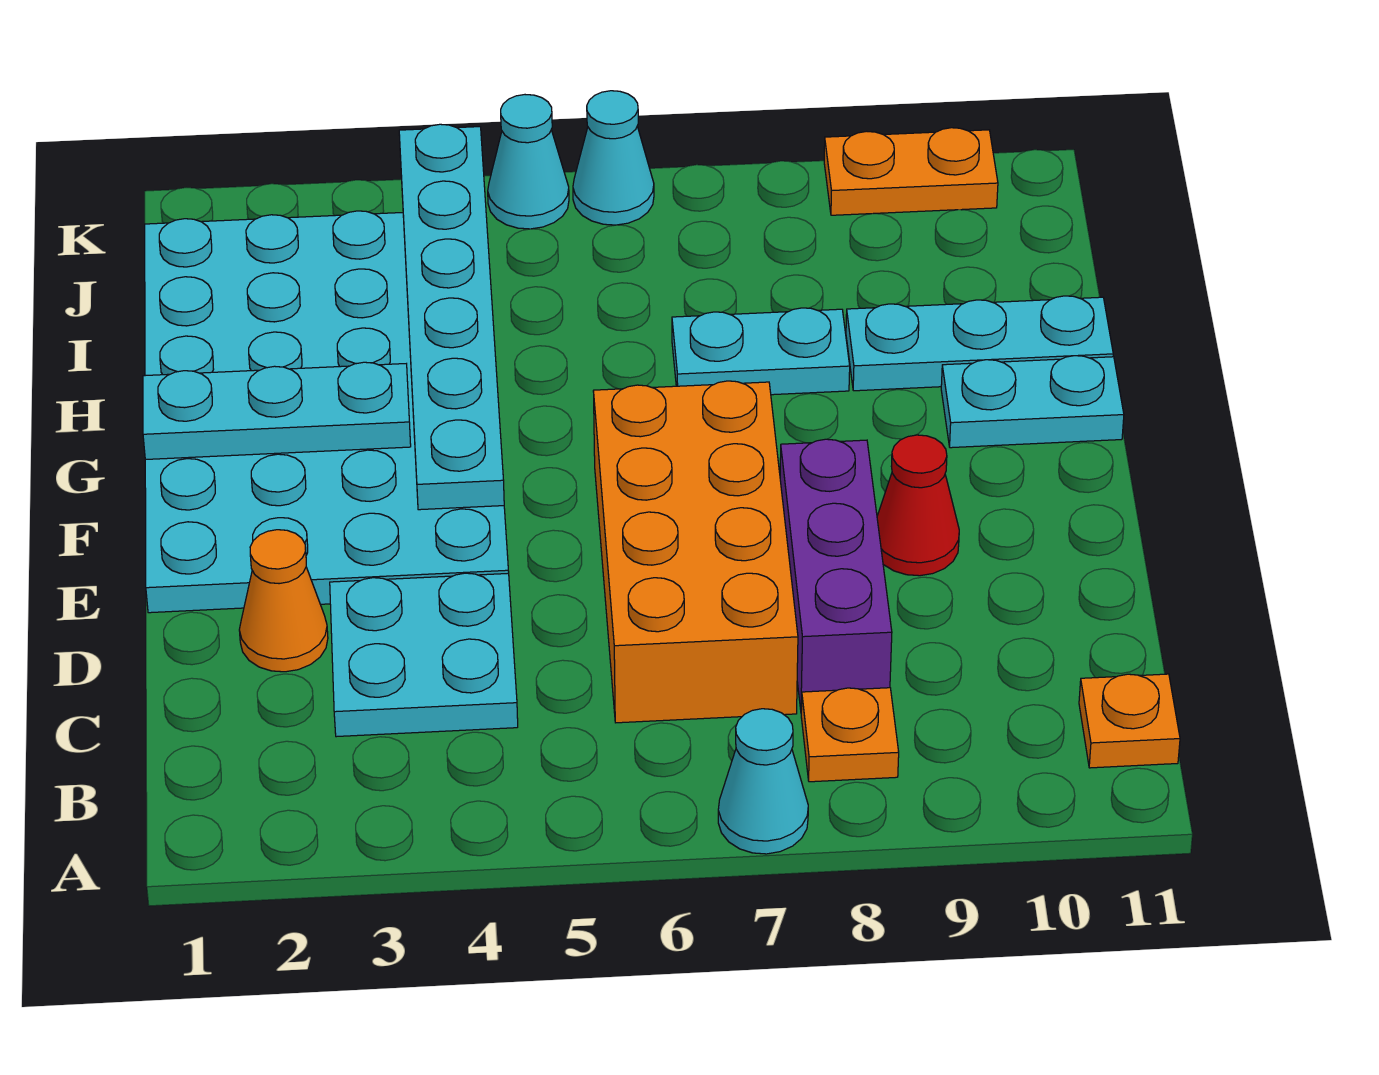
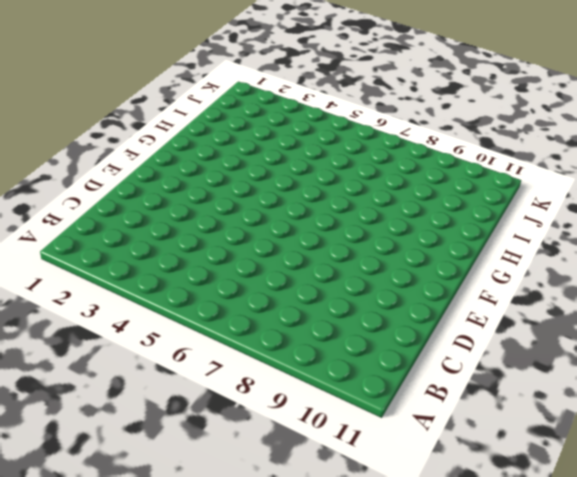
none -> cyan 1x1 cone [718,709,808,854]
none -> orange 1x1 plate [801,688,899,782]
none -> orange 1x1 plate [1079,674,1180,768]

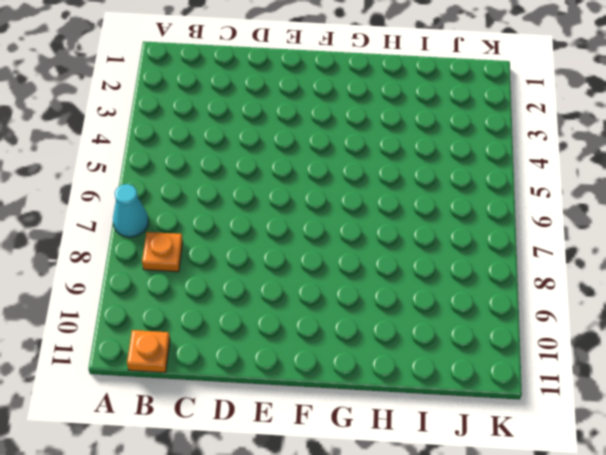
none -> cyan 2x2 plate [330,573,518,737]
none -> orange 2x4 brick [593,381,798,723]
none -> purple 1x3 brick [780,439,892,710]

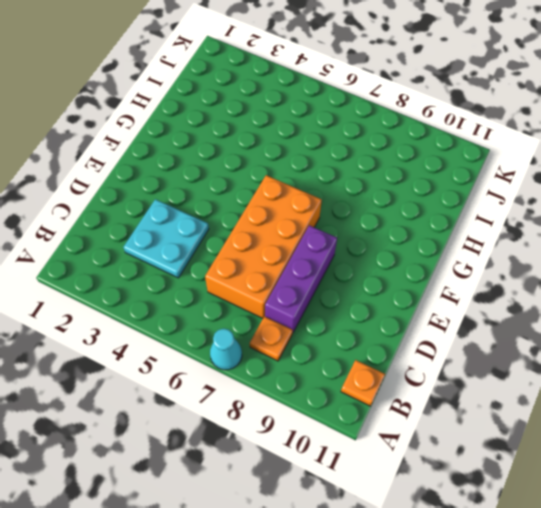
none -> orange 1x1 cone [239,530,328,672]
none -> cyan 4x6 plate [145,211,509,613]
none -> red 1x1 cone [877,435,959,576]

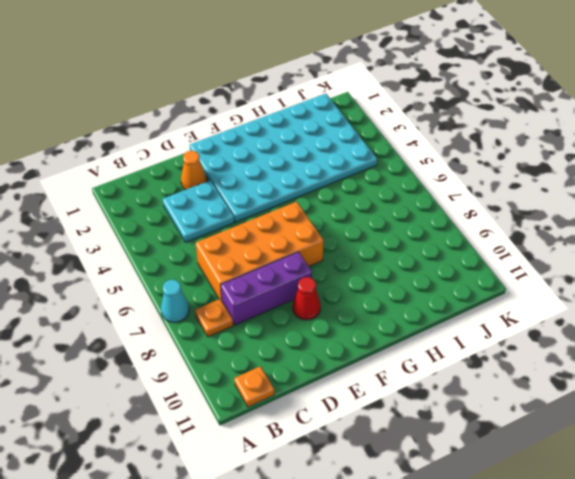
none -> cyan 1x2 plate [941,356,1124,448]
none -> cyan 1x2 plate [672,308,850,395]
none -> cyan 1x3 plate [846,296,1113,391]

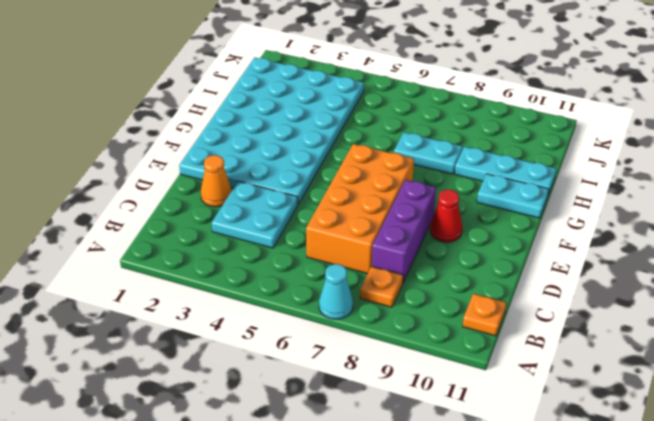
none -> cyan 1x1 cone [488,95,569,229]
none -> cyan 1x1 cone [573,91,654,225]
none -> orange 1x2 plate [824,128,998,215]

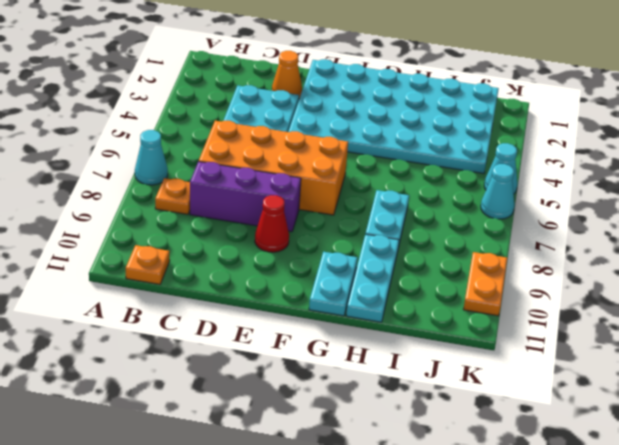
none -> cyan 1x6 plate [399,124,504,510]
none -> cyan 1x3 plate [143,362,411,460]

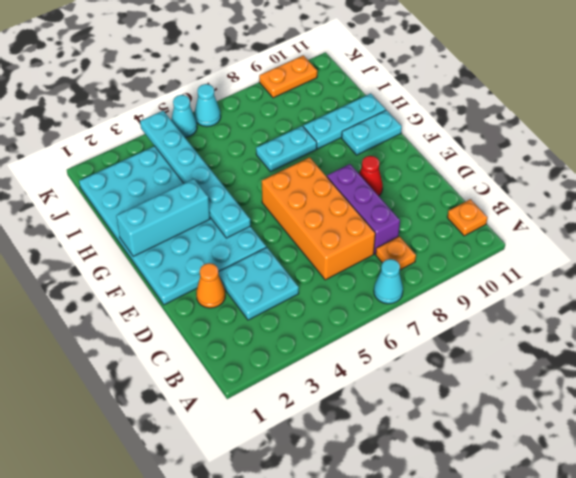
cyan 1x3 brick [116,179,210,257] -> cyan 1x3 plate [143,362,411,460]

